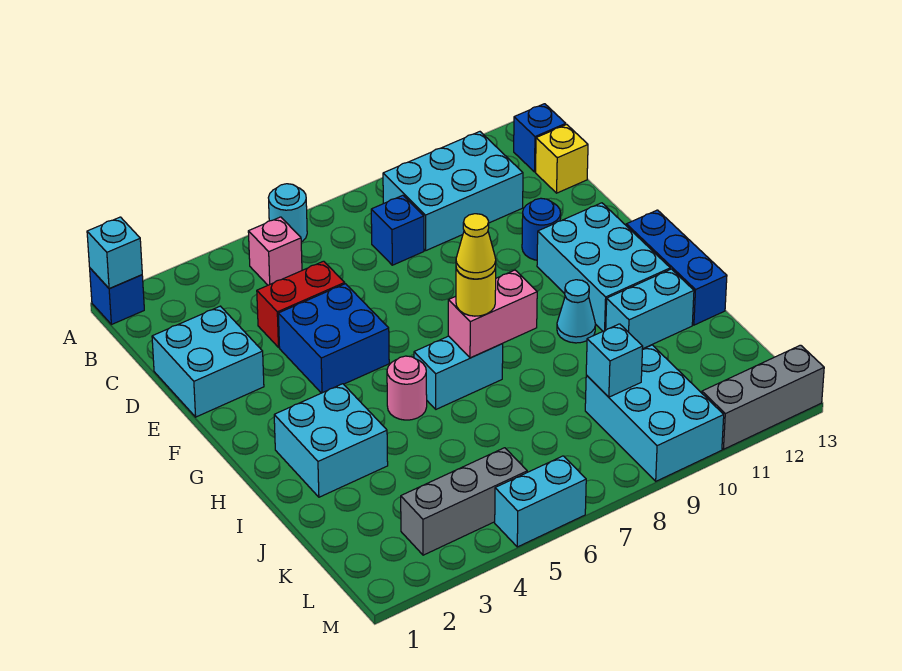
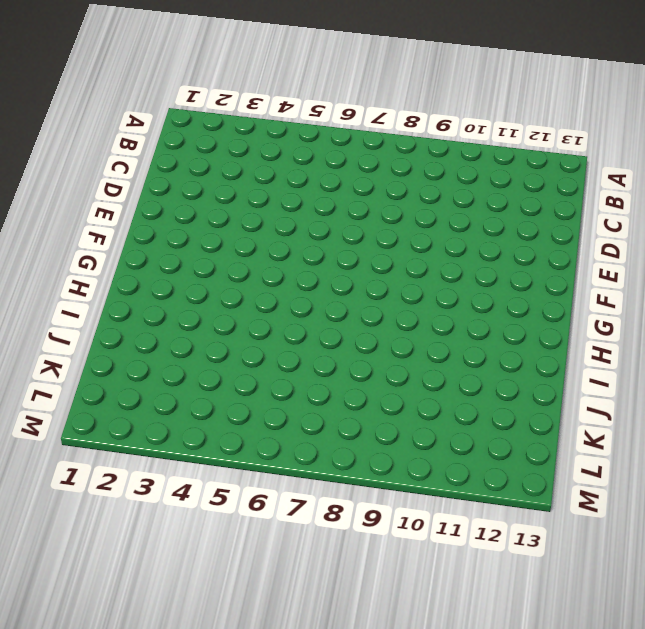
none -> blue 1x1 brick [90,268,144,325]
none -> cyan 1x1 round brick [268,184,307,242]
none -> pink 1x1 brick [248,217,302,285]

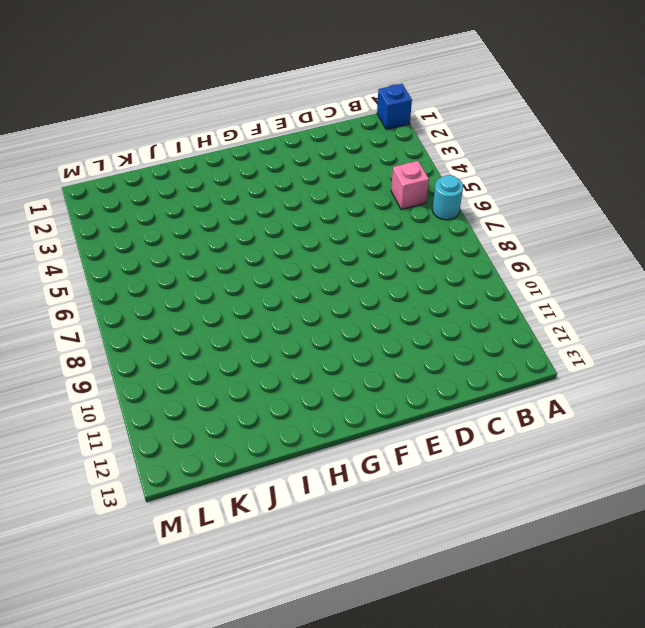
none -> cyan 2x3 brick [383,132,523,250]
none -> blue 1x1 brick [514,104,566,172]
none -> blue 1x1 brick [371,195,424,265]

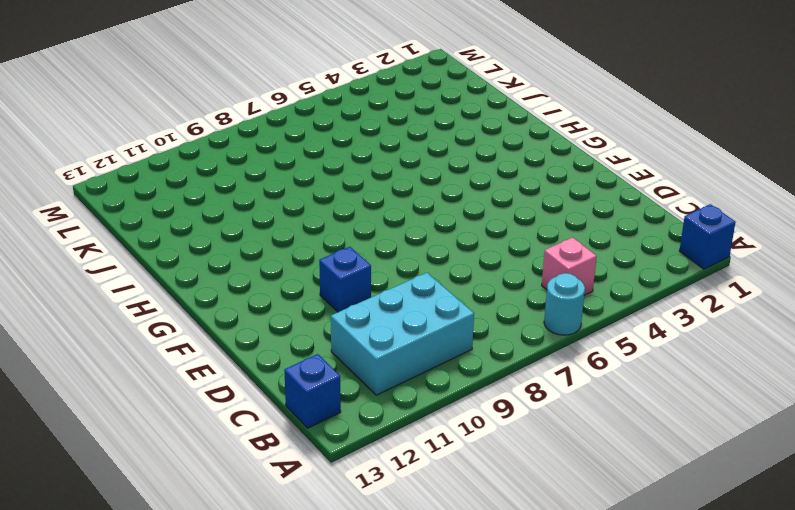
blue 1x1 brick [319,247,371,312] -> blue 1x1 brick moved to [371,195,424,265]
none -> yellow 1x1 brick [536,125,588,193]
none -> cyan 2x2 brick [152,306,264,417]
none -> red 1x2 brick [257,261,345,347]

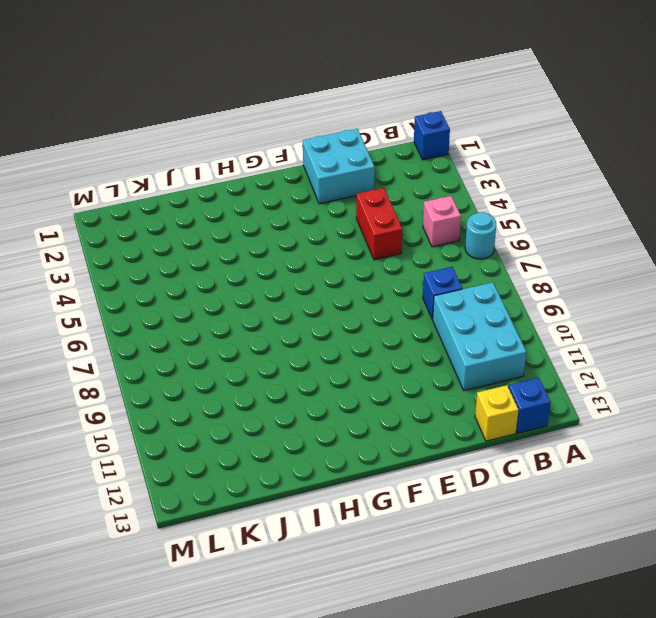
none -> blue 2x2 brick [278,284,389,393]
none -> blue 1x1 round brick [522,198,561,260]
none -> cyan 2x3 brick [537,203,670,331]

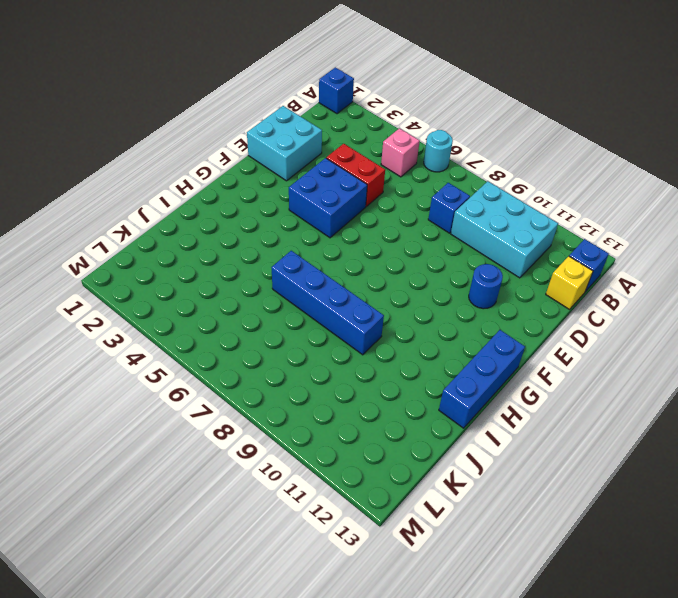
blue 1x4 brick [271,251,384,355] -> none
none -> cyan 2x3 brick [537,203,670,331]
none -> cyan 2x2 brick [274,384,388,497]
none -> pink 1x1 round brick [387,356,427,420]

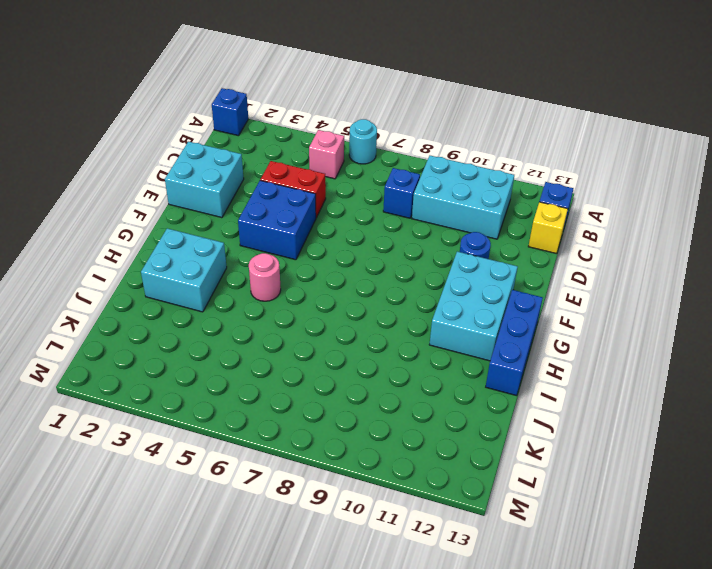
none -> cyan 1x2 brick [414,336,503,409]
none -> cyan 1x1 cone [557,280,596,343]
none -> cyan 1x2 brick [606,269,694,349]

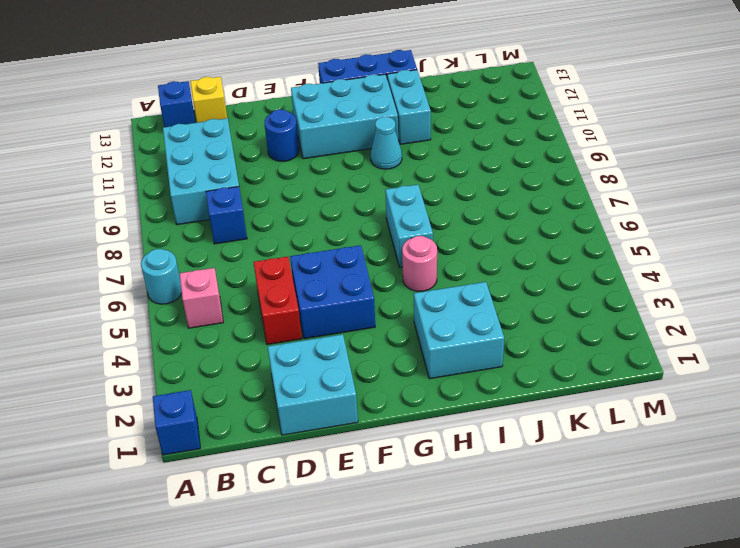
none -> cyan 2x3 brick [585,345,724,481]
none -> grey 1x3 brick [401,448,527,555]
none -> cyan 1x2 brick [495,456,586,547]

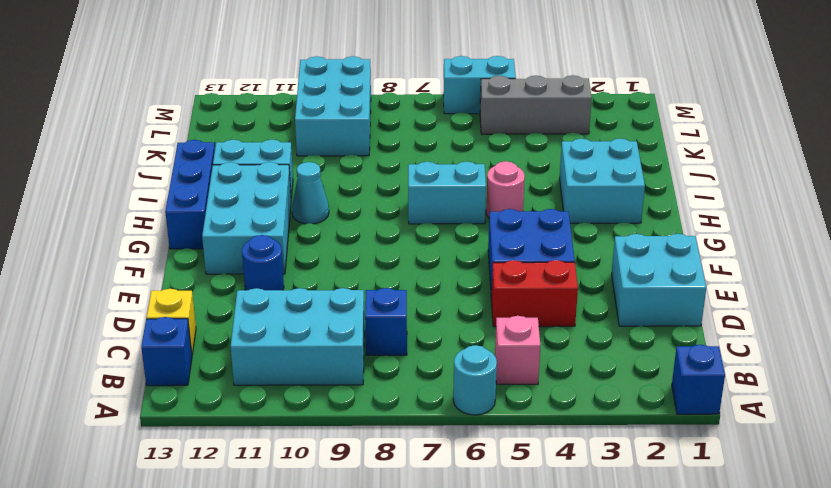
none -> grey 1x3 brick [702,345,824,449]
none -> cyan 1x1 brick [87,217,142,289]
none -> pink 1x2 brick [448,270,537,358]

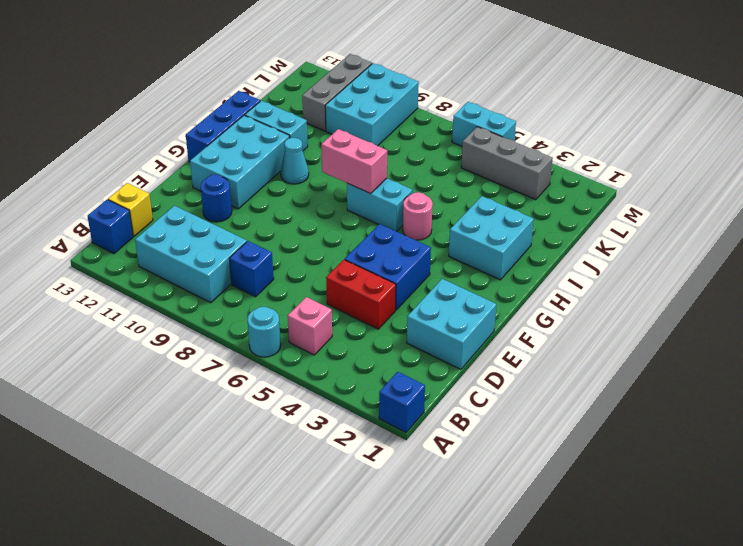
grey 1x3 brick [302,54,372,131] -> grey 1x3 brick turned to [702,345,824,449]
none -> cyan 1x1 brick [87,217,142,289]
none -> cyan 1x1 brick [586,324,643,397]
none -> yellow 1x1 round brick [456,268,496,316]

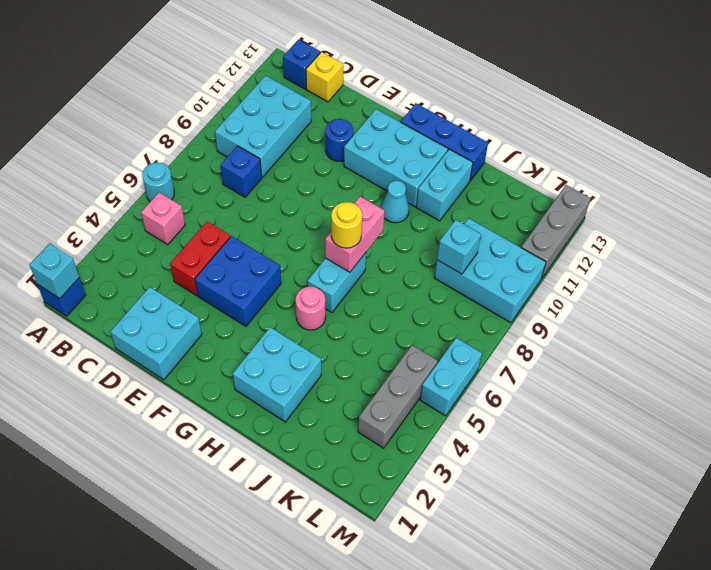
none -> yellow 1x1 cone [456,214,496,279]

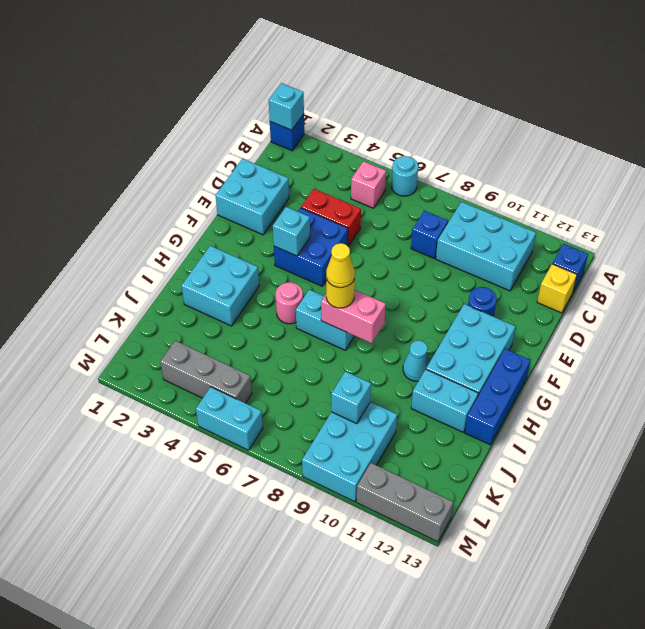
cyan 1x1 brick [273,207,310,256] -> none

